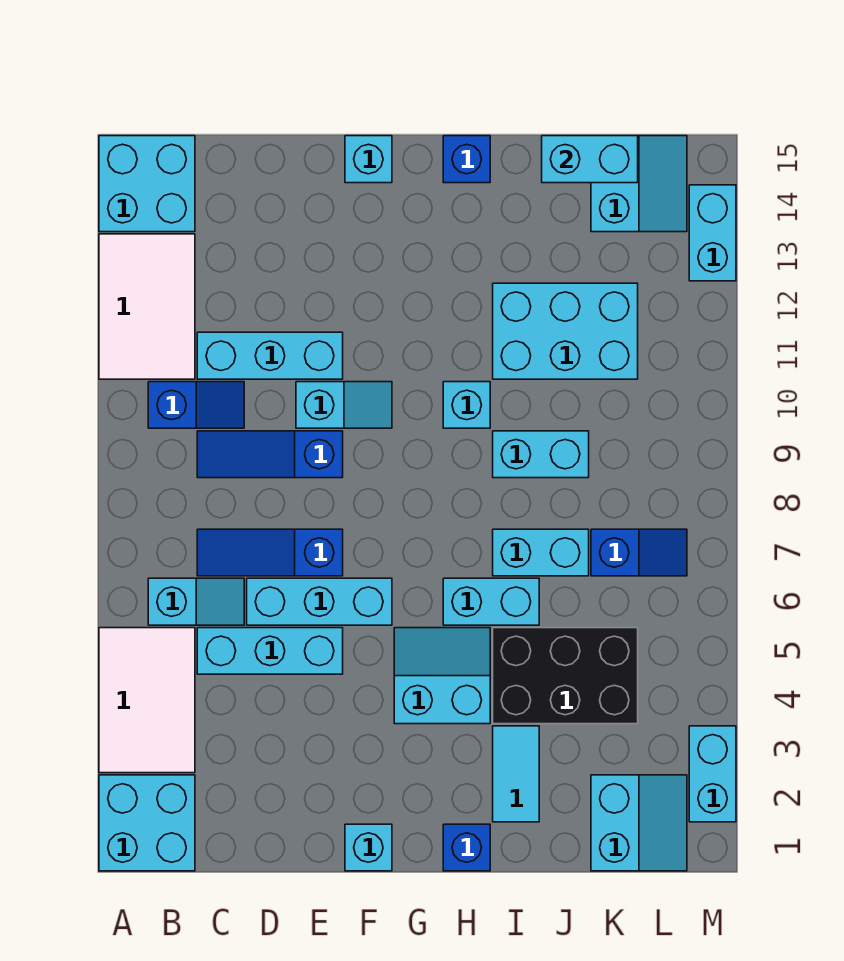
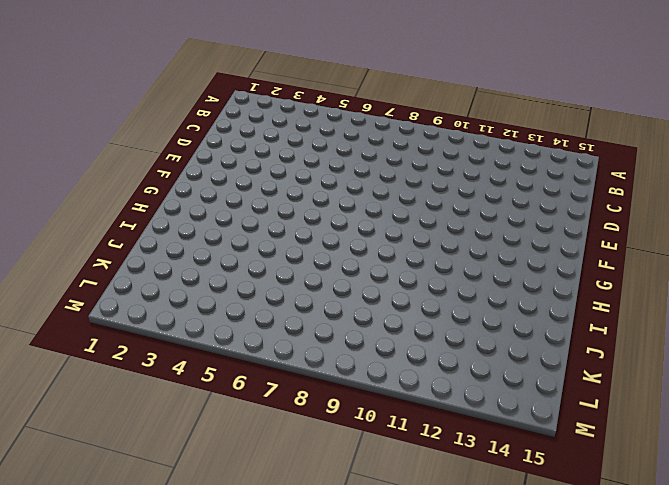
none -> cyan 2x2 brick [99,775,195,871]
none -> white 2x3 tile [99,628,195,773]
none -> white 2x3 tile [99,234,195,379]
none -> cyan 2x2 brick [99,136,195,232]

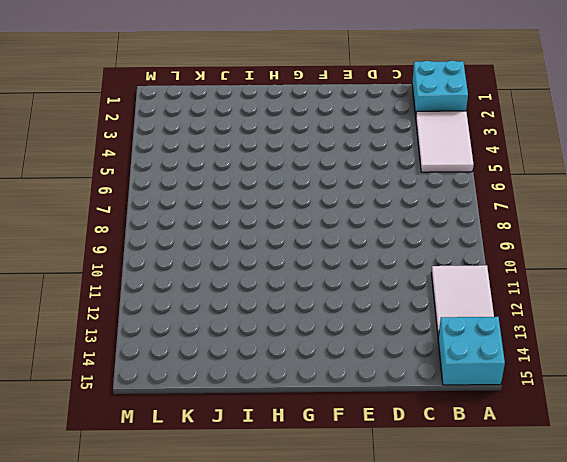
none -> cyan 1x2 slope [148,578,244,625]
none -> blue 1x2 slope [148,382,244,428]
none -> cyan 1x3 brick [197,628,343,674]
none -> blue 1x3 slope [197,529,343,576]

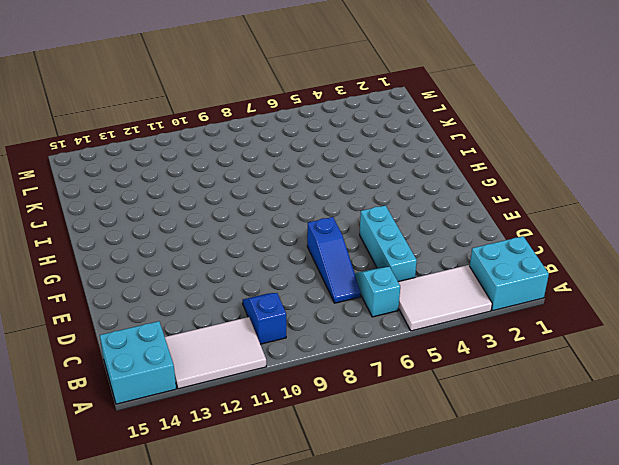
none -> blue 1x3 slope [197,431,343,478]
none -> cyan 1x3 brick [197,332,343,379]
none -> cyan 1x3 brick [247,578,392,625]
none -> cyan 1x2 slope [296,382,392,428]

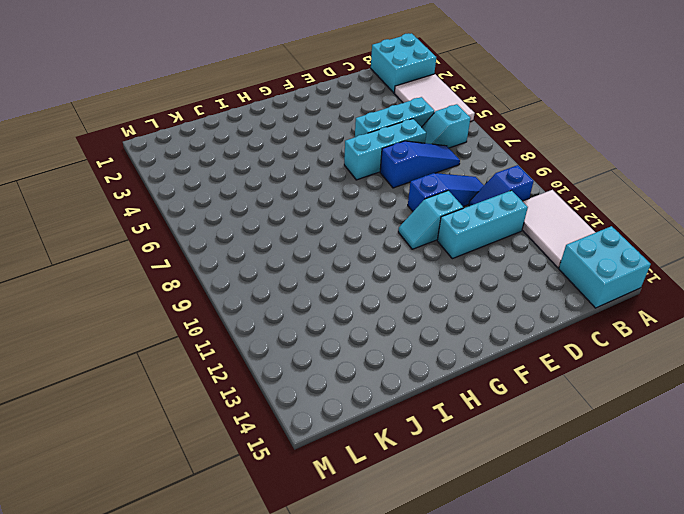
none -> cyan 1x1 brick [345,824,392,871]
none -> cyan 1x1 brick [345,136,392,183]
none -> cyan 2x2 slope [394,628,490,724]
none -> blue 1x1 brick [443,824,490,871]

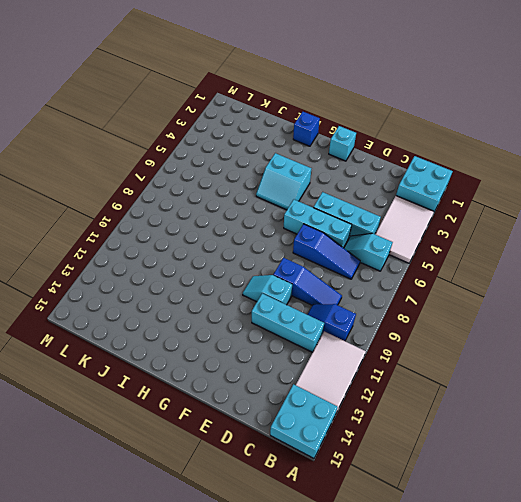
none -> cyan 1x1 brick [345,136,392,183]
none -> cyan 1x2 brick [443,578,539,625]
none -> cyan 1x1 brick [443,382,490,428]
none -> blue 1x1 brick [443,136,490,183]

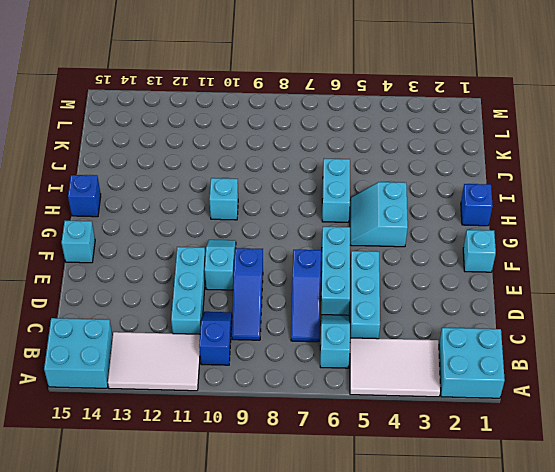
none -> cyan 1x2 tile [493,726,539,822]
none -> black 2x3 brick [493,628,638,724]
none -> cyan 1x2 brick [493,529,589,576]
none -> cyan 1x2 brick [493,431,589,478]

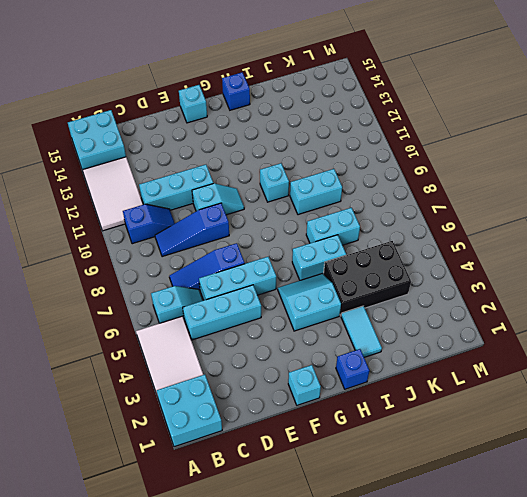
none -> cyan 2x3 brick [493,283,638,379]
none -> cyan 2x2 slope [591,775,687,871]
none -> blue 1x2 slope [591,529,687,576]
none -> cyan 2x2 slope [591,136,687,232]

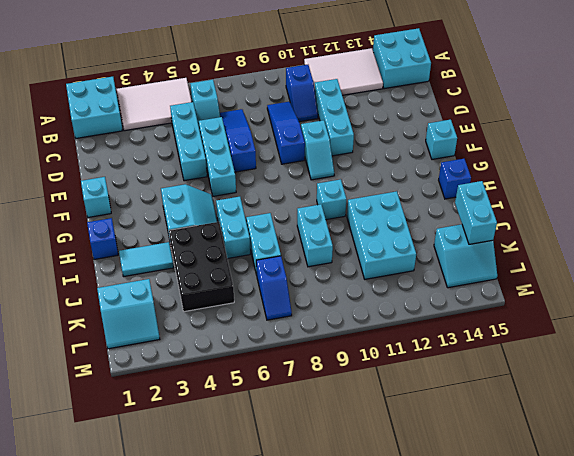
none -> cyan 1x2 brick [689,726,736,822]
none -> cyan 1x2 brick [689,185,736,281]

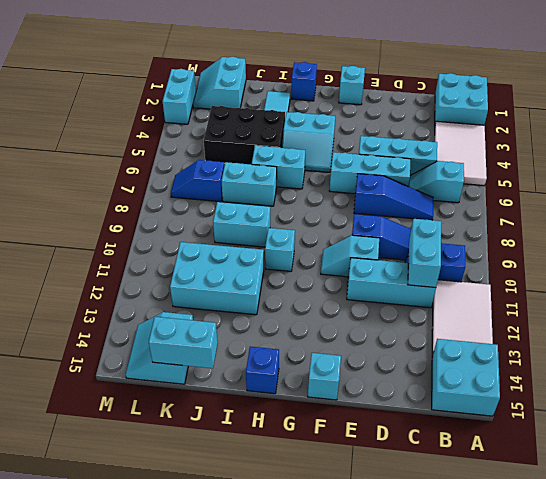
cyan 1x2 brick [408,219,441,288] -> cyan 1x2 brick moved to [689,185,736,281]

